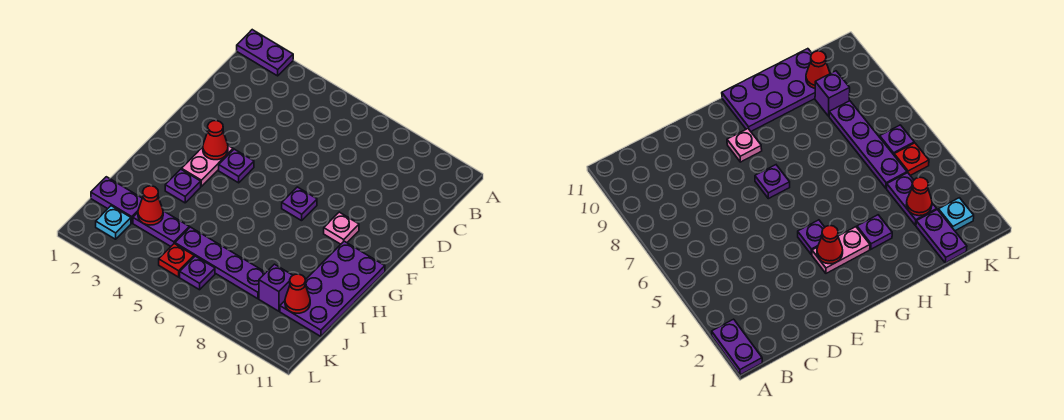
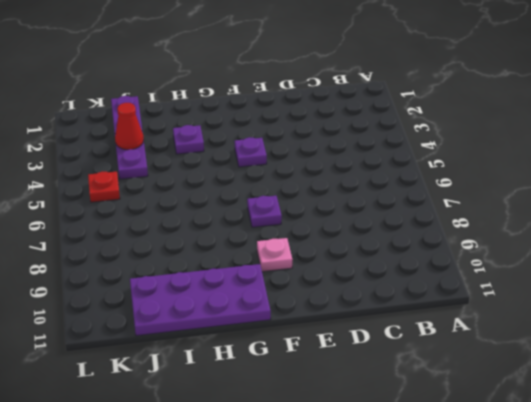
none -> purple 1x2 plate [237,30,293,76]
none -> pink 1x2 plate [181,146,233,186]
none -> purple 1x4 plate [175,227,266,299]

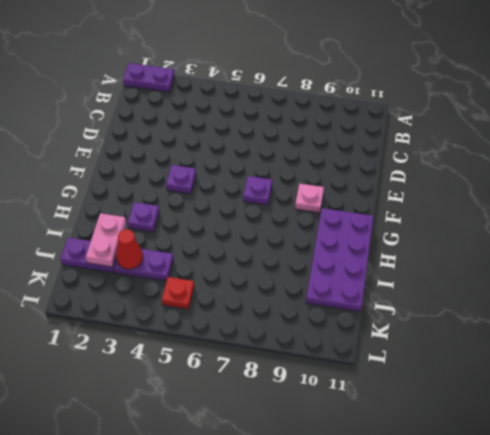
pink 1x2 plate [86,213,126,267] -> pink 1x2 plate moved to [181,146,233,186]
none -> purple 1x4 plate [175,227,266,299]
none -> purple 1x1 brick [259,264,293,311]
none -> cyan 1x1 plate [96,206,131,239]

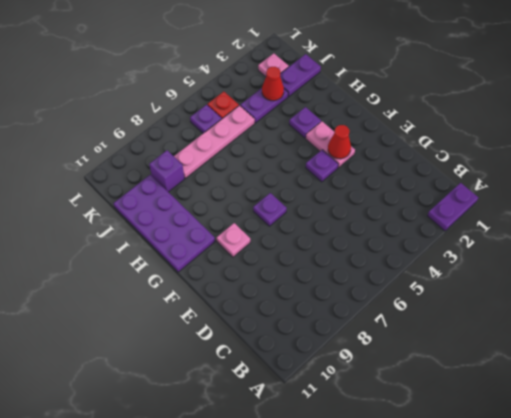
pink 1x4 plate [174,106,255,178] -> purple 1x4 plate [175,227,266,299]
pink 1x1 plate [258,53,289,77] -> cyan 1x1 plate [96,206,131,239]
none -> red 1x1 cone [285,274,310,313]

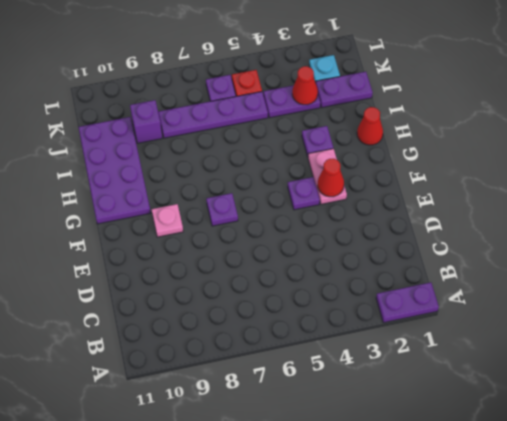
red 1x1 cone [357,107,383,145] -> red 1x1 cone moved to [285,274,310,313]

